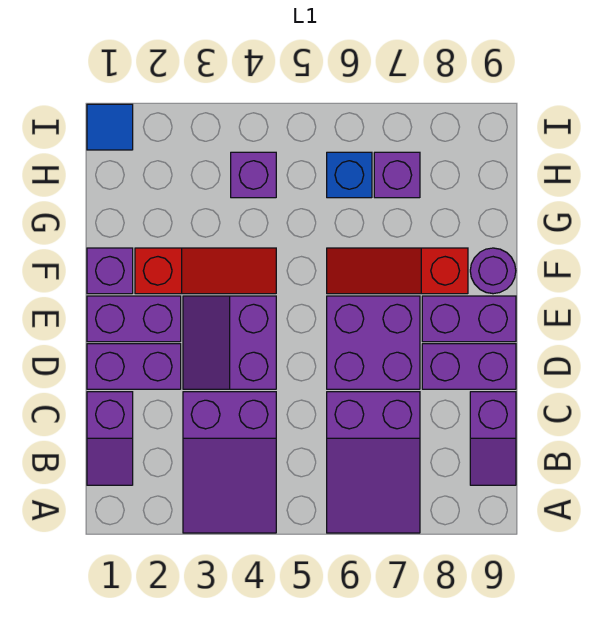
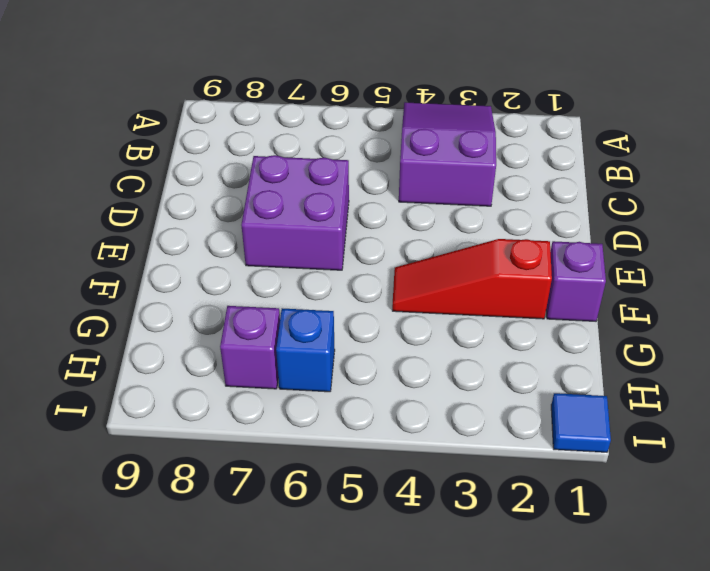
none -> purple 2x3 slope [327,392,420,533]
none -> purple 1x2 slope [87,392,133,485]
none -> purple 1x2 slope [470,392,516,485]

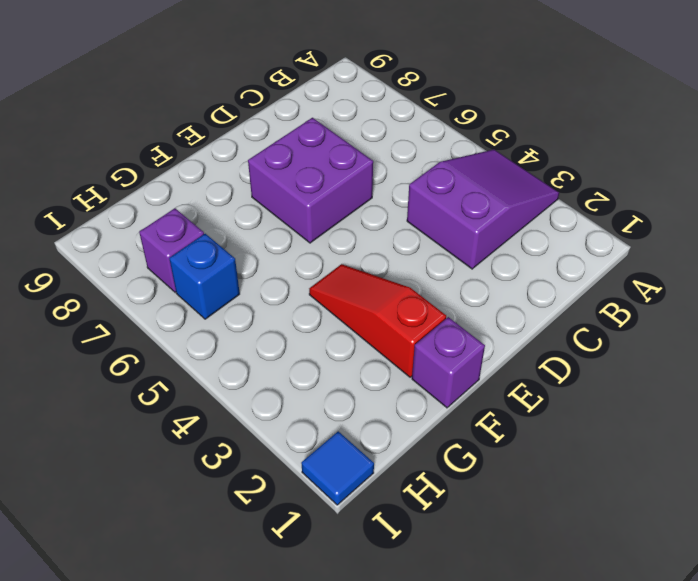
none -> purple 2x3 slope [327,392,420,533]
none -> purple 1x2 slope [87,392,133,485]
none -> purple 1x2 slope [470,392,516,485]

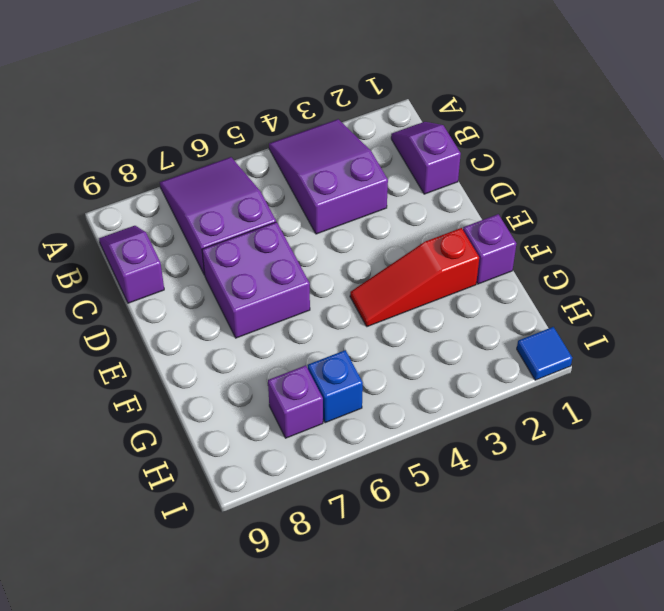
none -> purple 1x2 brick [87,344,181,389]
none -> purple 2x2 slope [183,296,276,389]
none -> purple 1x2 brick [422,344,516,389]

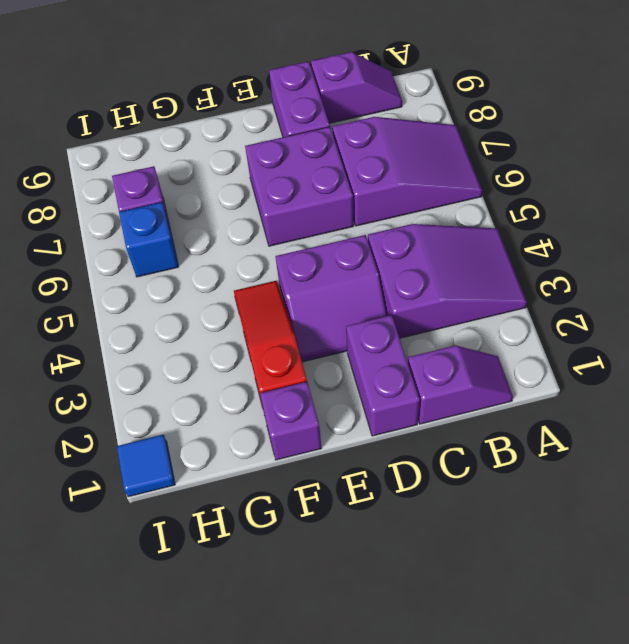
none -> purple 1x2 brick [87,296,181,342]
none -> purple 1x2 brick [422,296,516,342]
none -> red 1x3 slope [327,248,468,294]

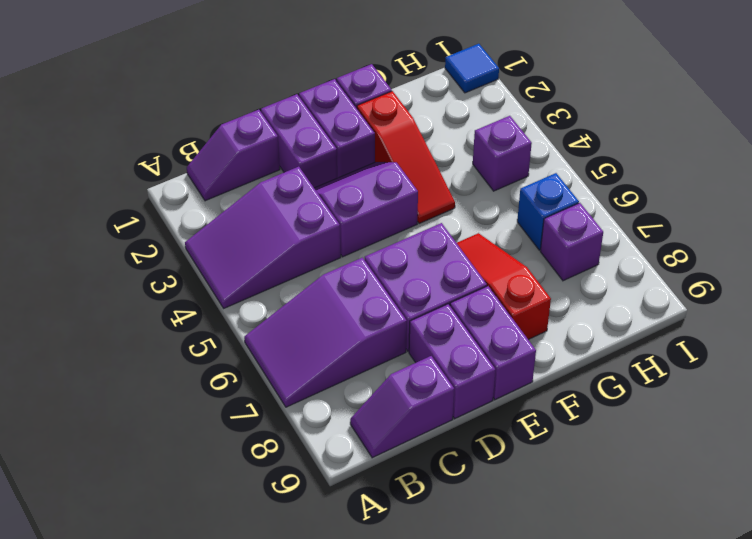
none -> purple 1x1 round brick [470,248,516,294]

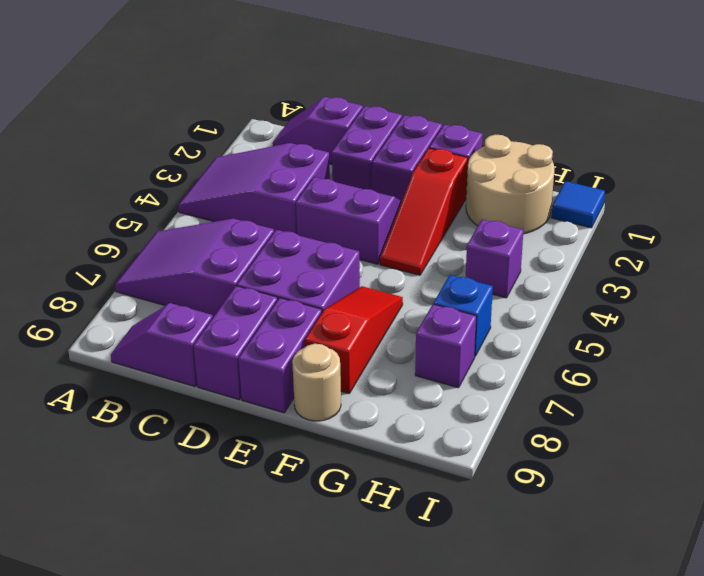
tan 1x1 round brick [292,344,341,421] -> purple 1x1 round brick [470,248,516,294]
tan 2x2 round brick [466,135,554,234] -> none

